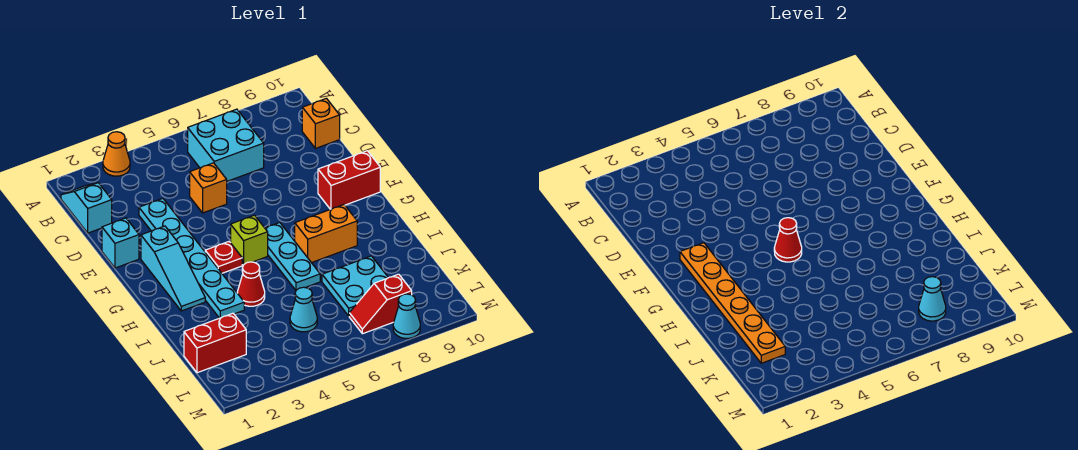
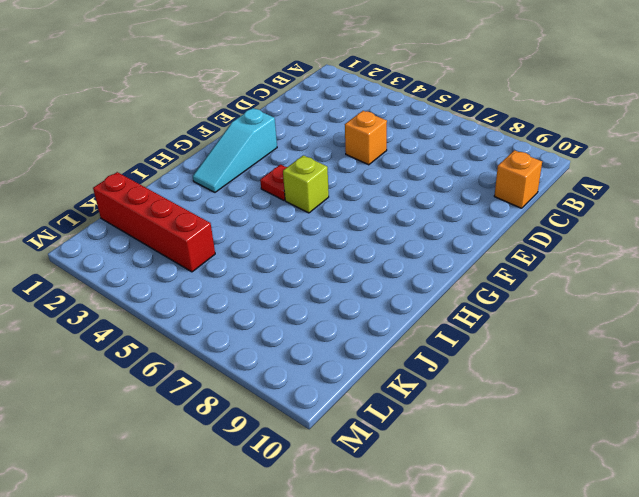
red 1x4 brick [93,172,215,272] -> red 1x2 brick [184,313,246,373]
none -> orange 1x1 cone [103,132,130,176]
none -> cyan 1x2 slope [61,183,112,233]
none -> cyan 2x2 brick [188,109,264,181]

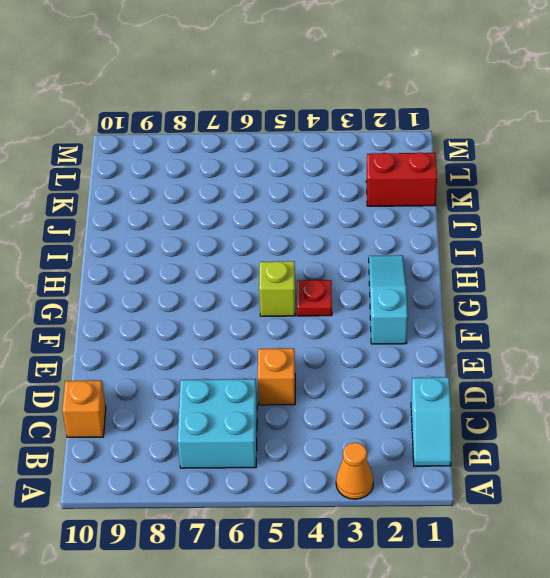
none -> cyan 1x6 plate [139,198,244,318]
none -> cyan 1x1 brick [102,218,139,268]
none -> red 1x2 brick [318,151,380,209]

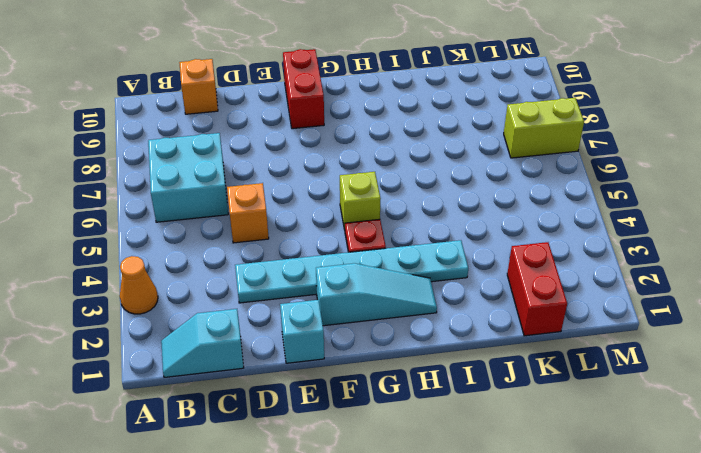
lime 1x2 brick [504,98,584,158] -> red 1x2 slope [349,274,412,334]
none -> cyan 1x3 plate [265,223,320,290]
none -> orange 1x2 brick [295,205,357,263]
none -> red 1x1 cone [237,262,265,306]

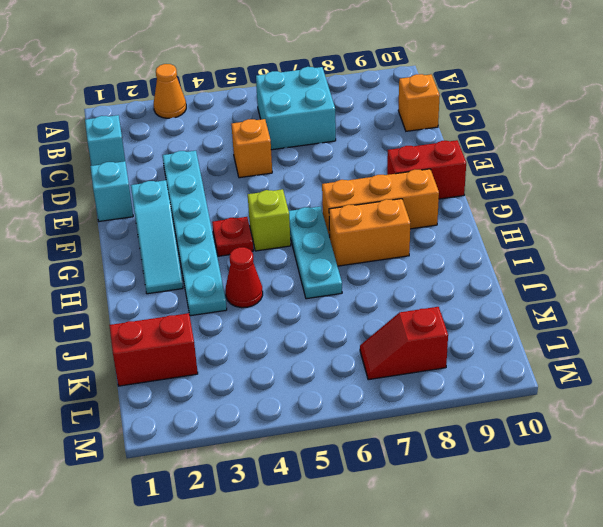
orange 1x3 brick [322,169,439,237] -> none
none -> cyan 2x2 plate [322,256,388,316]
none -> cyan 1x1 cone [290,287,317,332]
none -> cyan 1x1 cone [393,294,420,338]

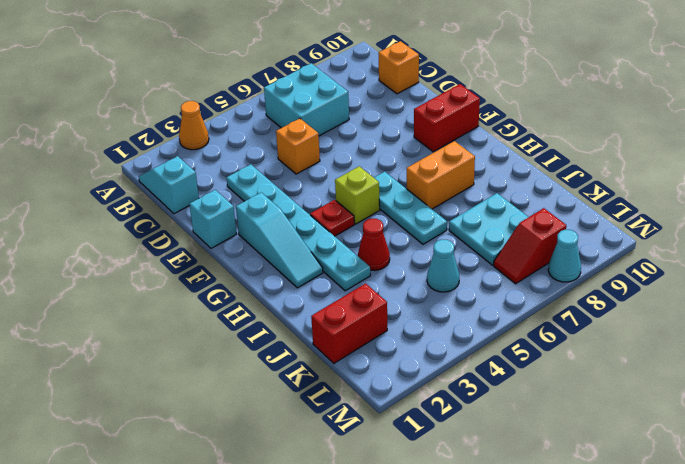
none -> orange 1x6 plate [680,243,785,363]
none -> red 1x1 cone [774,218,802,262]
none -> cyan 1x1 cone [919,277,946,321]

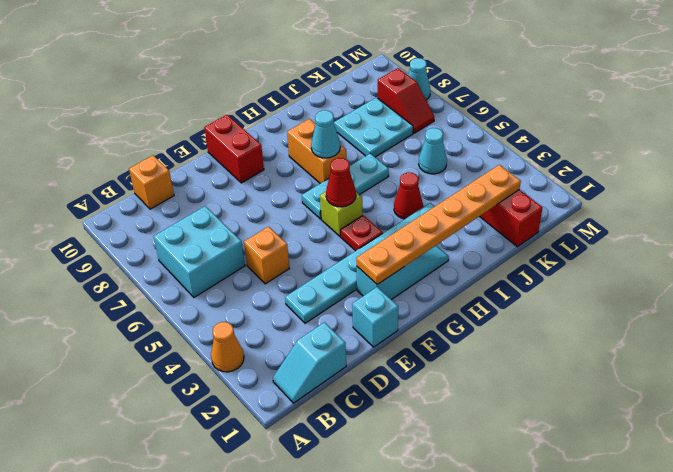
cyan 1x1 cone [311,110,340,158] -> cyan 1x1 cone moved to [919,277,946,321]

